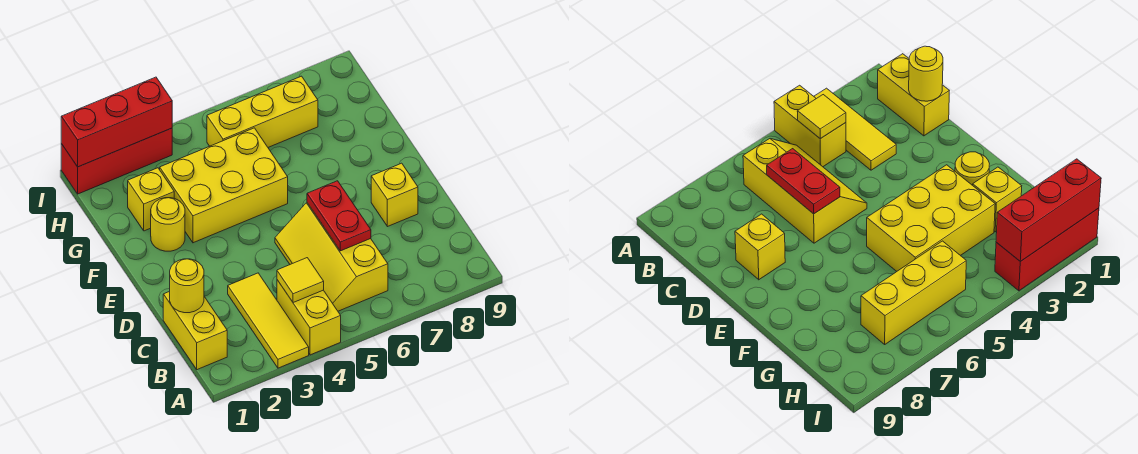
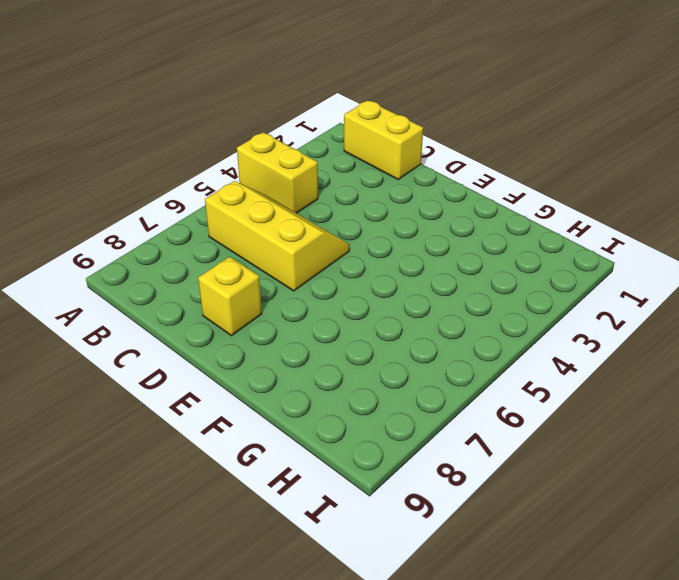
none -> yellow 1x3 tile [228,273,309,368]
none -> yellow 1x1 round brick [151,198,185,251]
none -> yellow 2x3 brick [160,128,288,243]

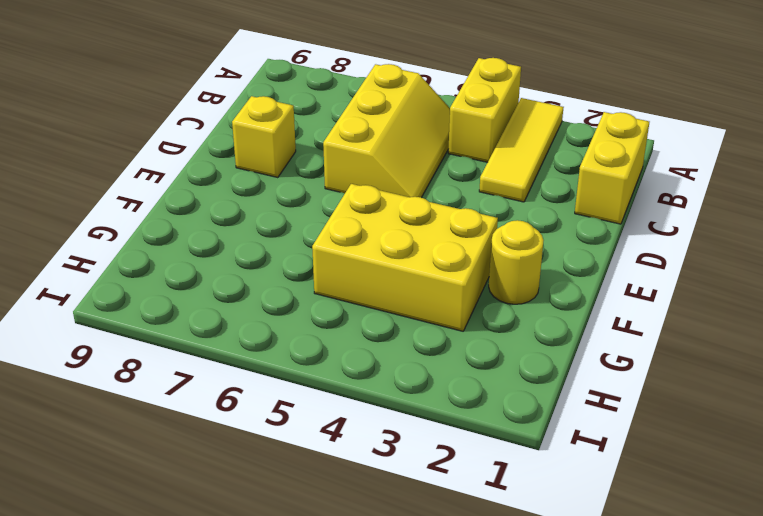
none -> yellow 1x1 brick [128,168,174,231]
none -> yellow 1x3 brick [207,76,318,147]
none -> red 1x3 brick [61,128,172,194]

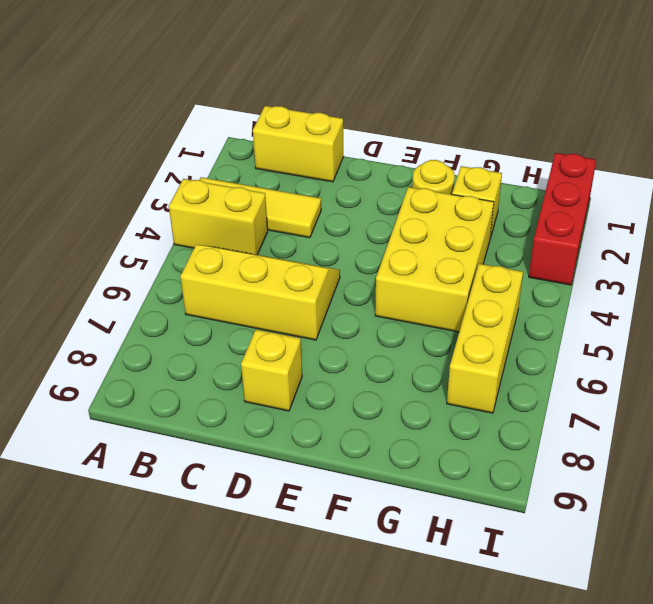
none -> yellow 1x1 tile [277,258,324,303]
none -> yellow 1x1 round brick [170,259,204,313]
none -> red 1x2 plate [307,181,371,251]

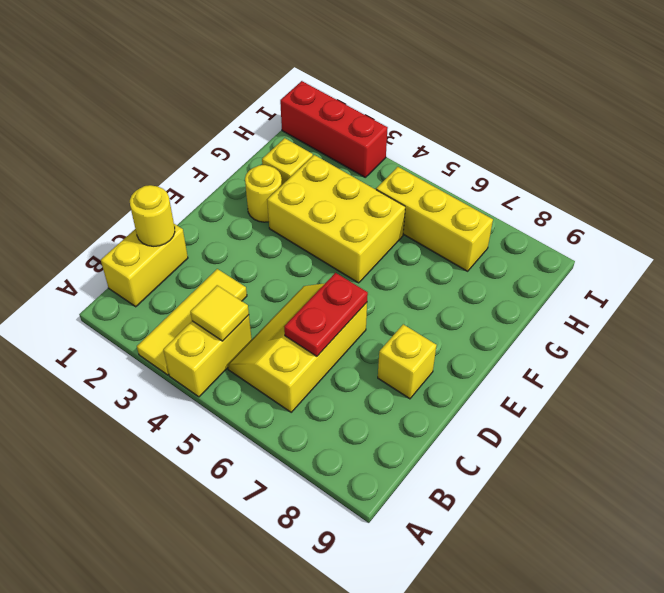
none -> red 1x3 brick [61,77,172,167]

